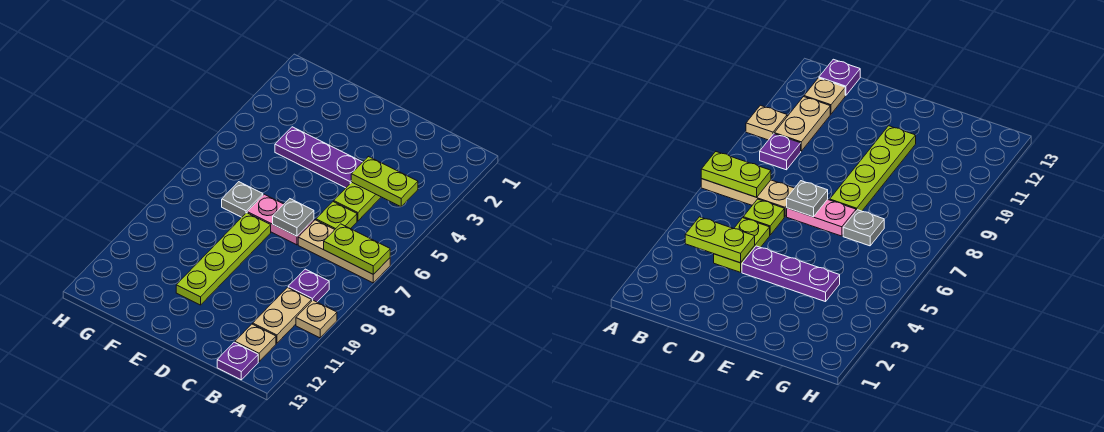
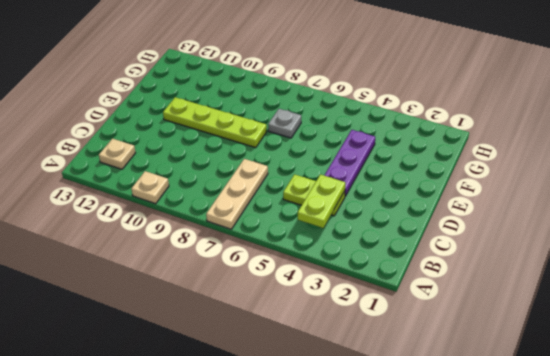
none -> purple 1x1 plate [288,269,329,302]
none -> tan 1x2 plate [253,288,312,343]
none -> purple 1x1 plate [217,342,258,380]

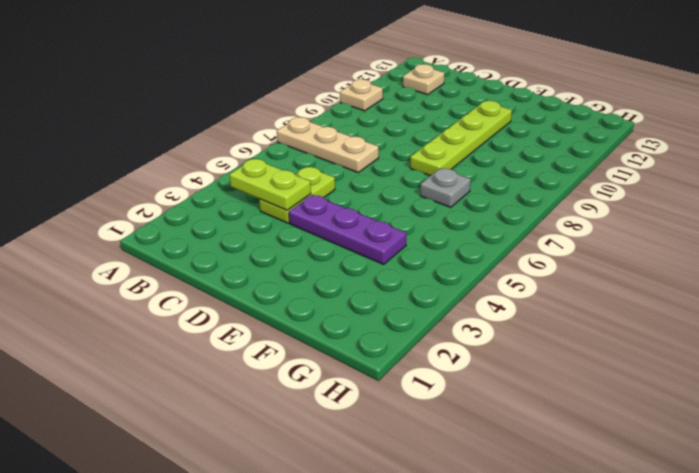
none -> purple 1x1 plate [288,269,329,302]
none -> tan 1x2 plate [253,288,312,343]
none -> purple 1x1 plate [217,342,258,380]

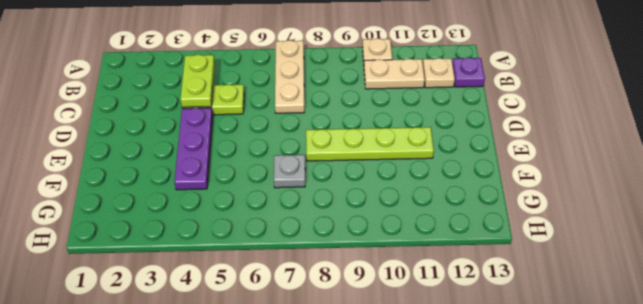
none -> purple 1x1 plate [288,269,329,302]
none -> lime 1x1 plate [316,202,357,229]
none -> pink 1x2 plate [247,194,314,245]

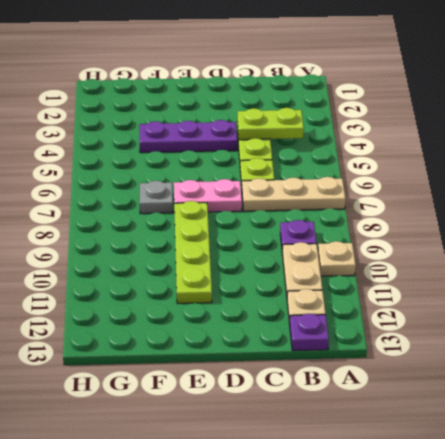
none -> lime 1x2 plate [324,224,390,274]
none -> grey 1x1 plate [273,199,314,236]

